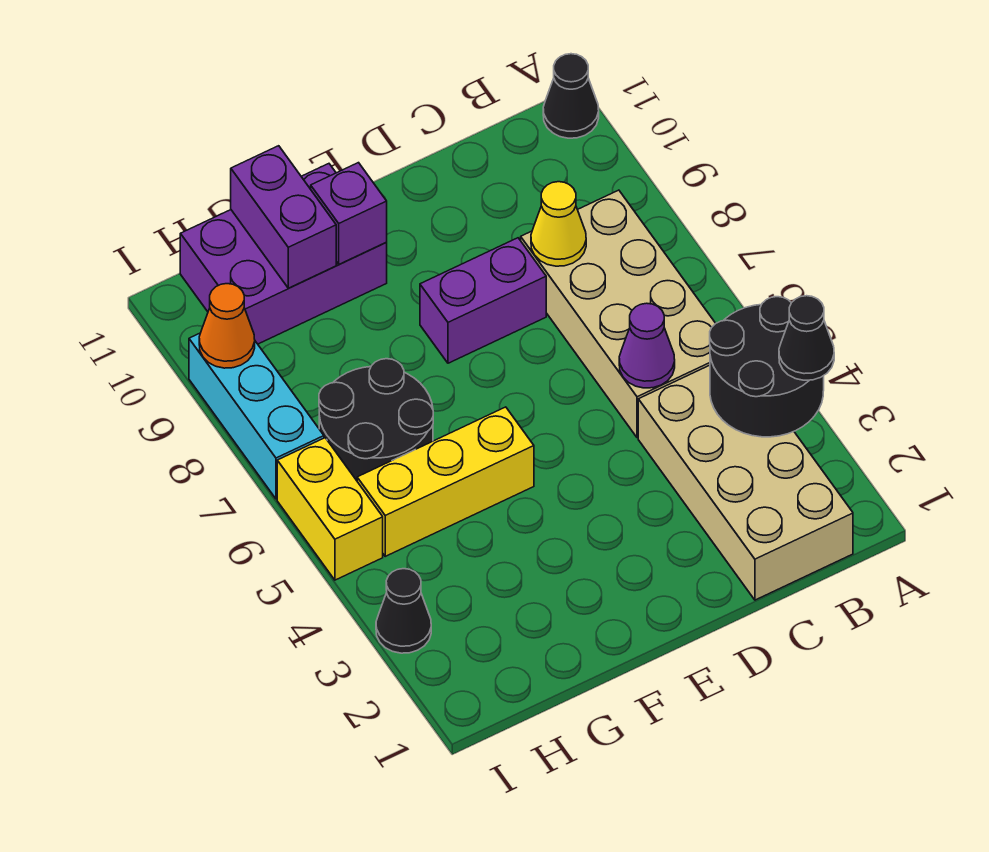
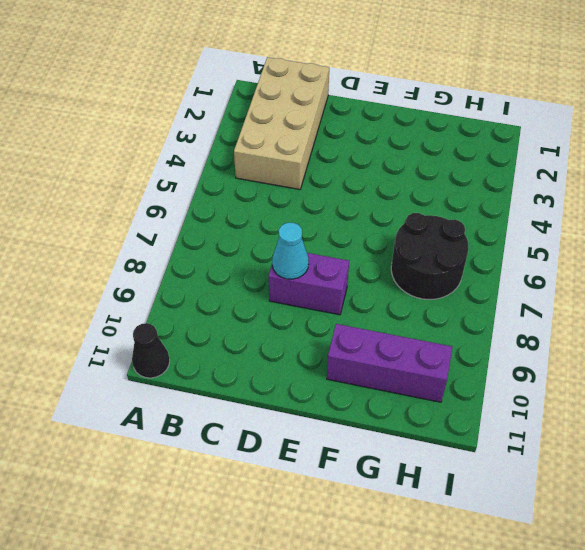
cyan 1x1 cone [272,223,309,279] -> none
purple 1x3 brick [327,324,452,402] -> purple 2x3 brick [180,164,387,344]
none -> tan 2x4 brick [521,190,716,438]
none -> yellow 1x3 brick [357,407,534,556]
none -> black 1x1 cone [376,569,431,653]

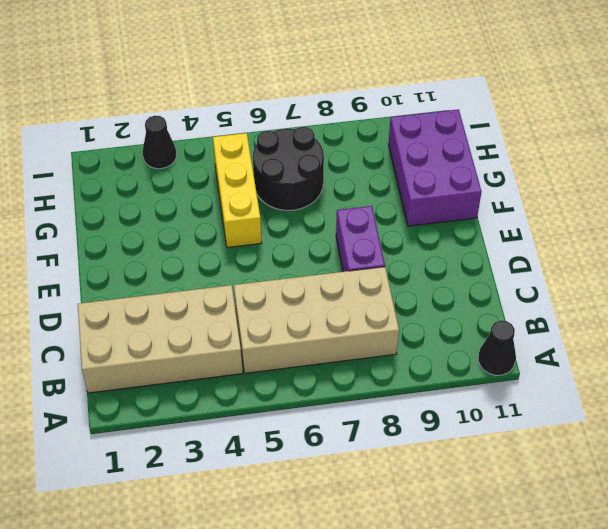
none -> yellow 1x2 brick [277,438,383,580]
none -> cyan 1x3 brick [189,333,324,499]
none -> black 2x2 round brick [710,297,824,437]

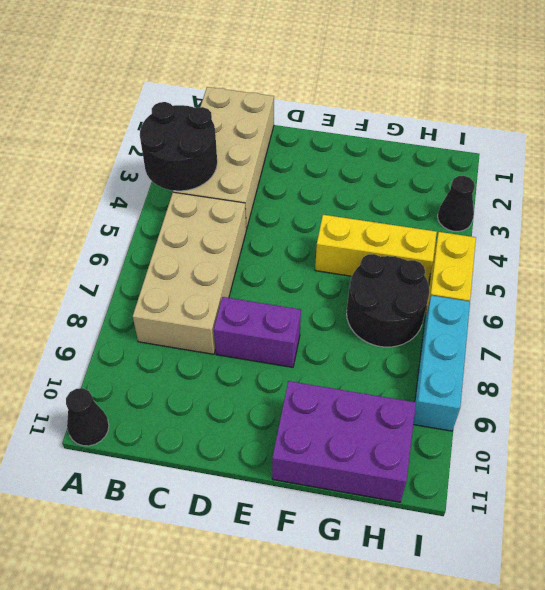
none -> purple 1x1 cone [619,303,675,388]
none -> yellow 1x1 cone [531,182,586,266]
none -> purple 1x1 brick [311,163,387,264]

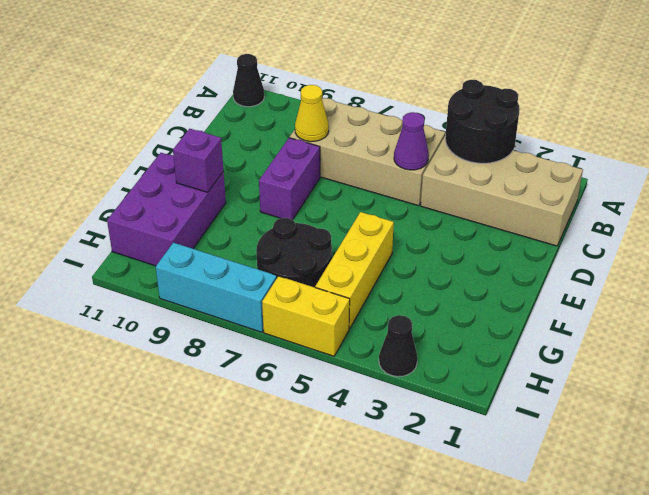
none -> purple 1x2 brick [231,146,336,288]
none -> orange 1x1 cone [199,284,255,368]
none -> black 1x1 cone [779,296,834,380]

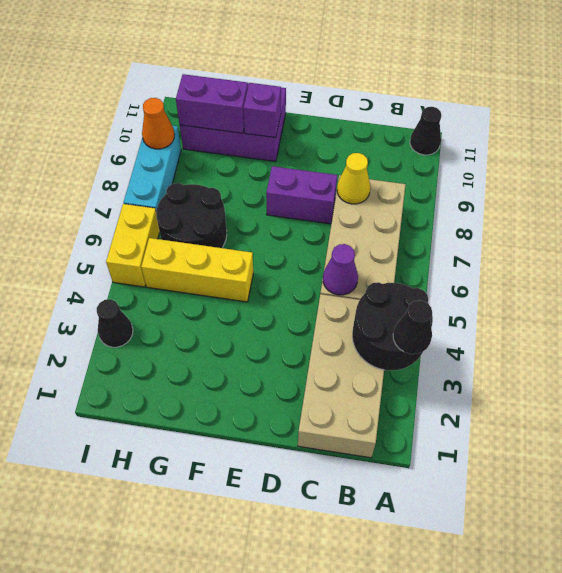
purple 1x2 brick [176,74,248,133] -> purple 1x2 brick turned to [231,146,336,288]

